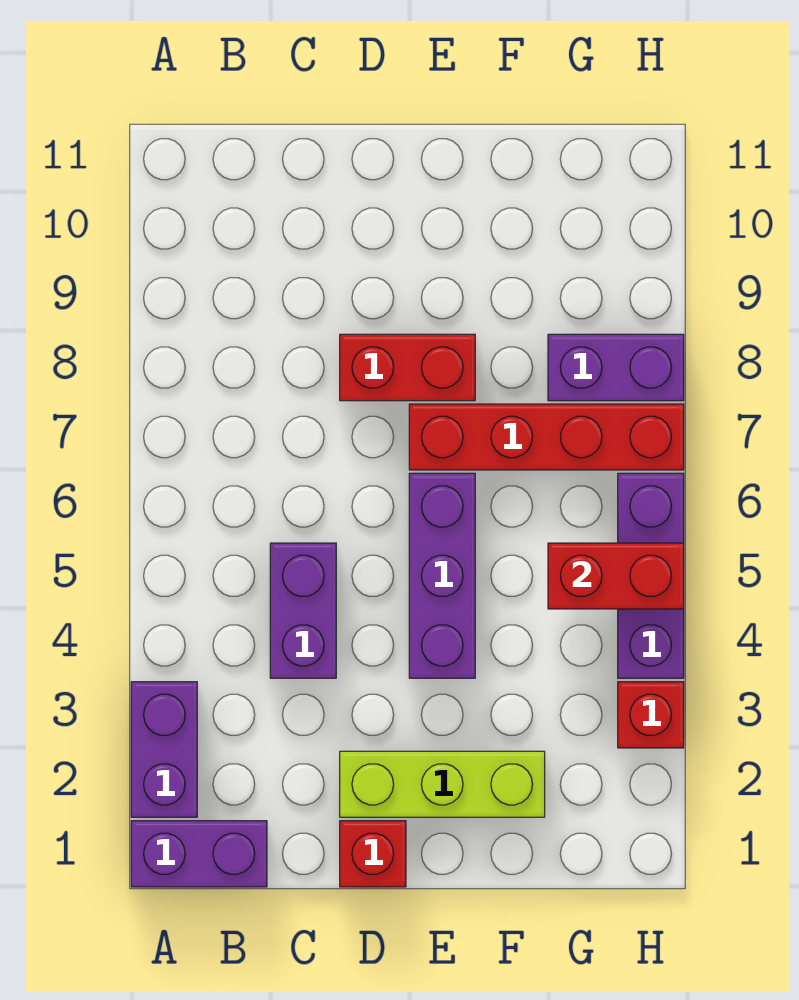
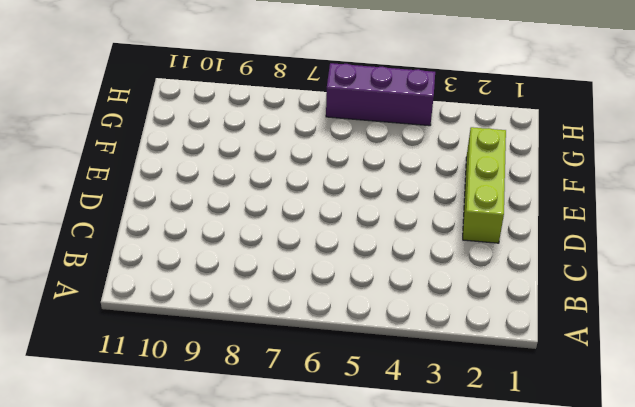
none -> purple 1x2 brick [131,821,267,887]
none -> purple 1x2 brick [131,682,197,817]
none -> purple 1x2 brick [270,543,336,678]

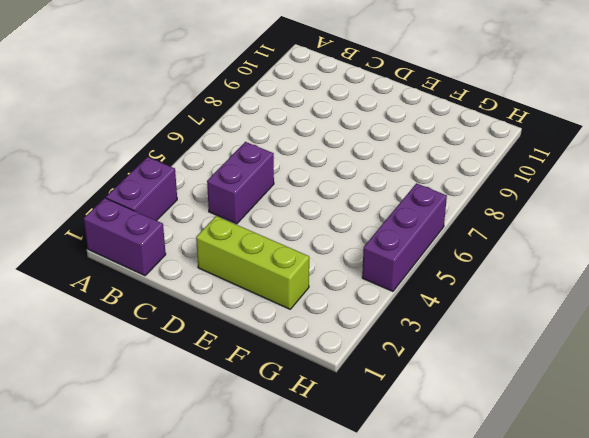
none -> red 1x1 brick [340,821,406,887]
none -> red 1x2 brick [340,334,475,401]
none -> purple 1x3 brick [409,473,475,678]

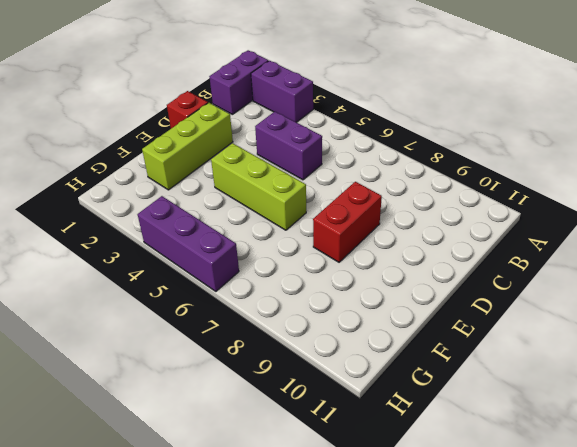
lime 1x3 brick [211,143,306,230] -> purple 1x3 brick [409,473,475,678]
none -> red 1x4 brick [409,404,684,470]
none -> purple 1x2 brick [548,334,684,401]
none -> red 1x1 brick [618,682,684,748]

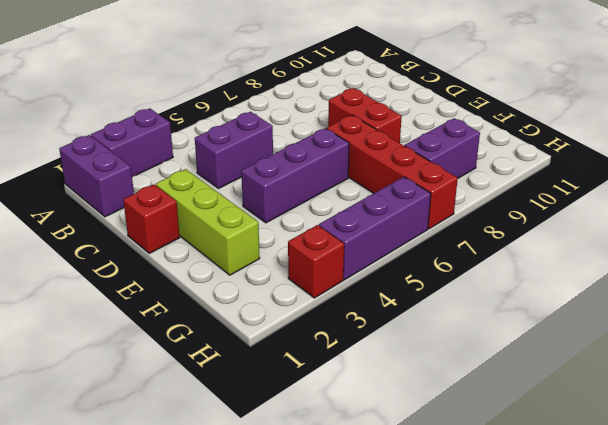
purple 1x2 brick [405,118,480,178] -> purple 1x2 brick turned to [548,334,684,401]
none -> red 1x2 brick [548,543,684,609]

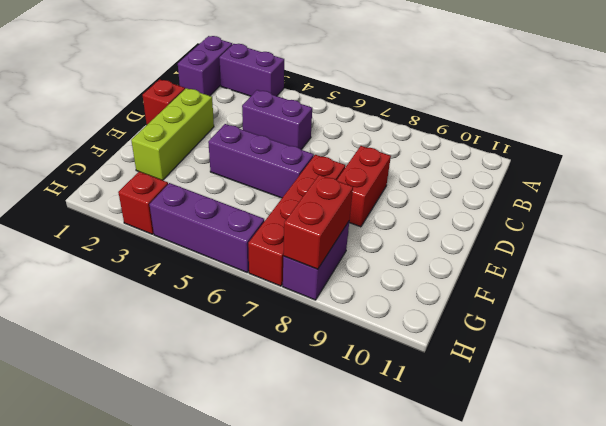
red 1x2 brick [283,175,353,269] -> red 1x2 brick moved to [548,543,684,609]

